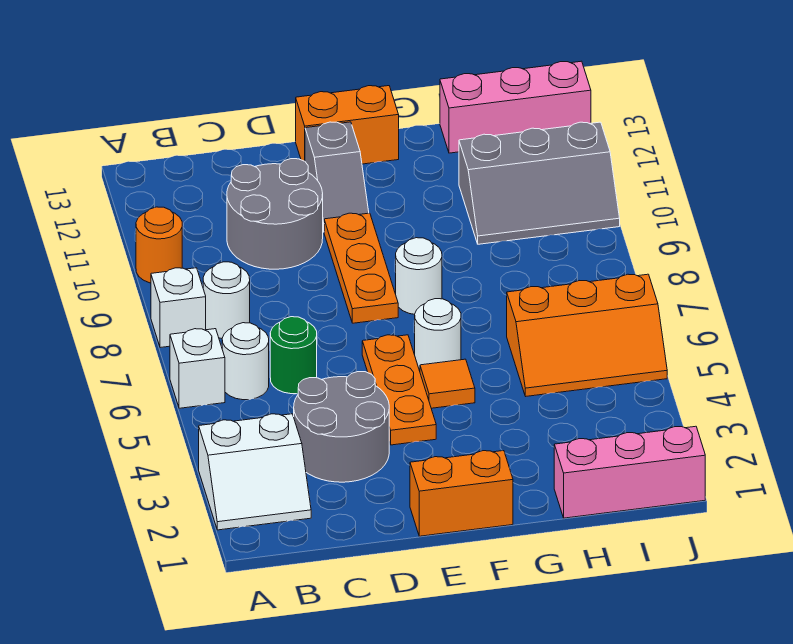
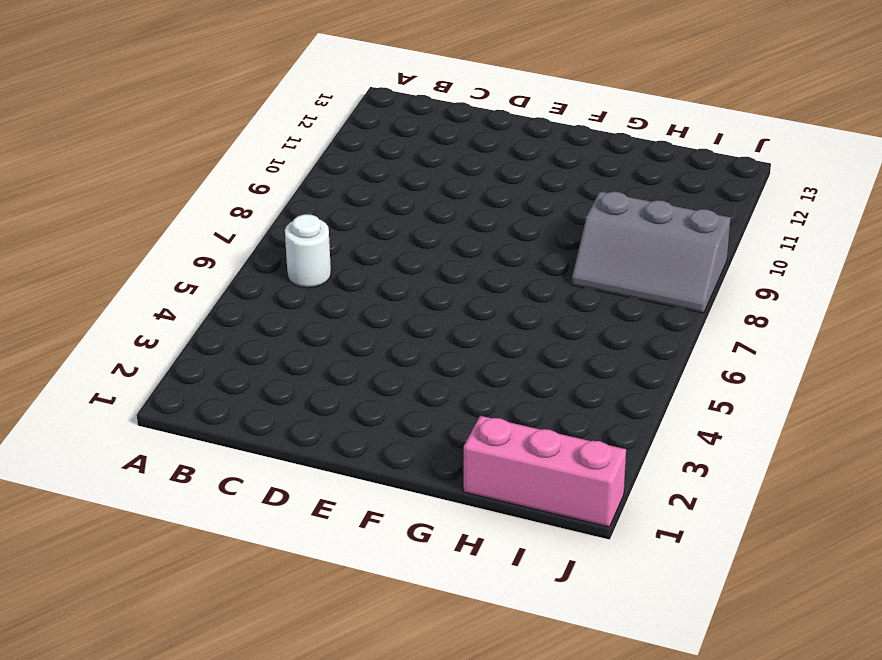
grey 2x3 slope [572,191,731,313] -> grey 2x3 slope moved to [459,122,620,244]
none -> white 2x2 slope [199,414,311,530]
none -> white 1x1 brick [170,329,225,408]
none -> white 1x1 brick [151,268,206,348]

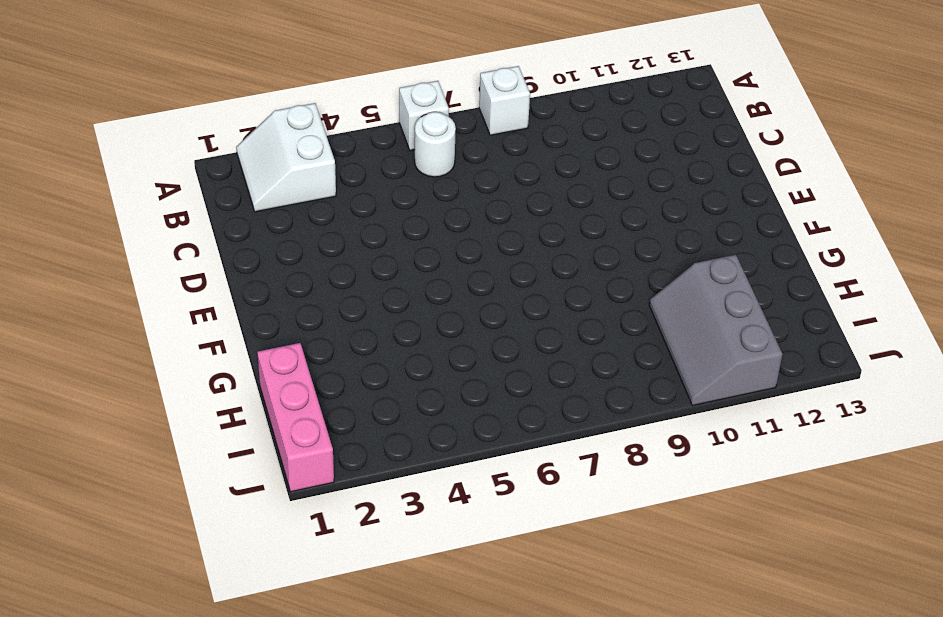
none -> orange 1x1 round brick [136,207,182,283]
none -> white 1x1 round brick [203,262,250,338]
none -> grey 2x2 round brick [294,372,389,482]

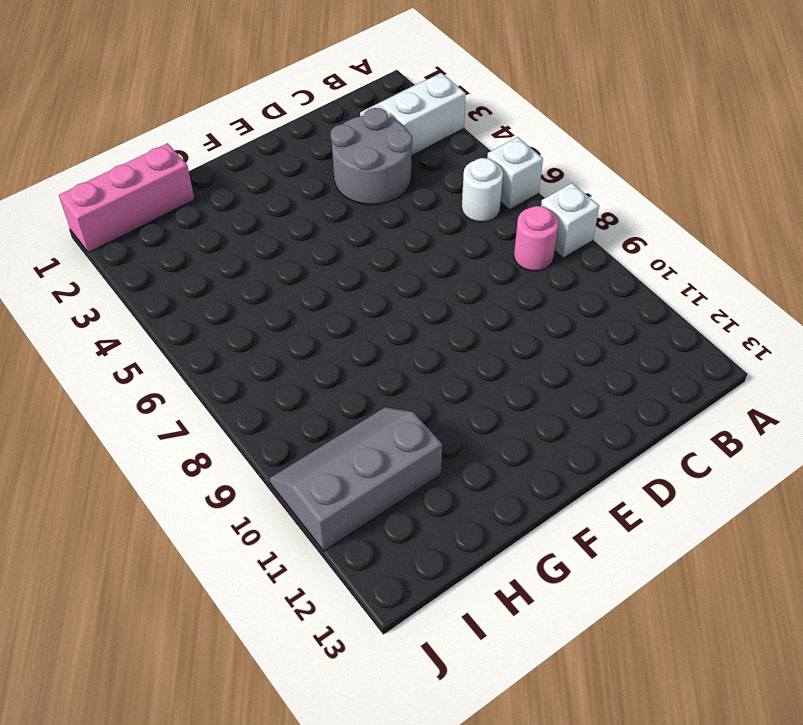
pink 1x1 round brick [514,206,559,271] -> white 1x1 round brick [203,262,250,338]
none -> orange 1x1 round brick [136,207,182,283]
none -> green 1x1 round brick [270,317,317,394]
none -> grey 2x2 round brick [227,159,323,269]

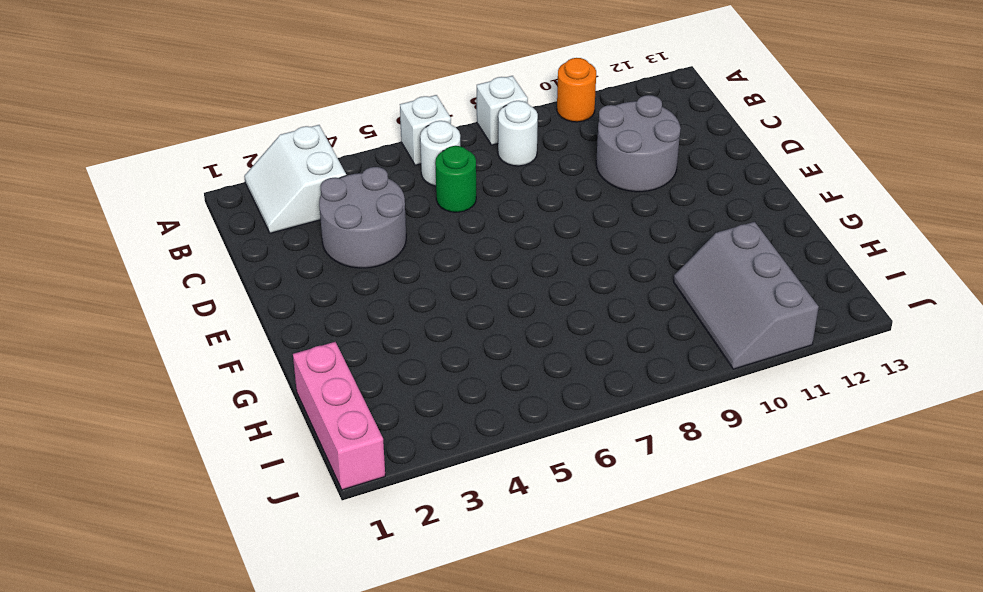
none -> orange 1x2 brick [410,451,513,536]
none -> orange 1x3 plate [362,335,436,445]
none -> orange 1x3 plate [324,213,398,323]

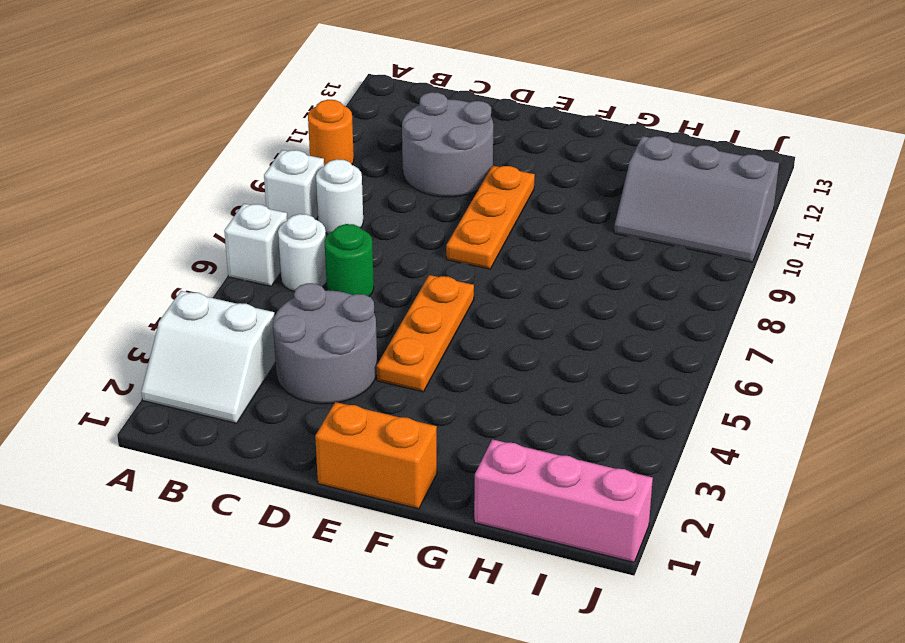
none -> grey 1x2 slope [305,122,369,231]
none -> orange 1x2 brick [296,86,399,164]
none -> orange 1x1 tile [420,359,475,408]

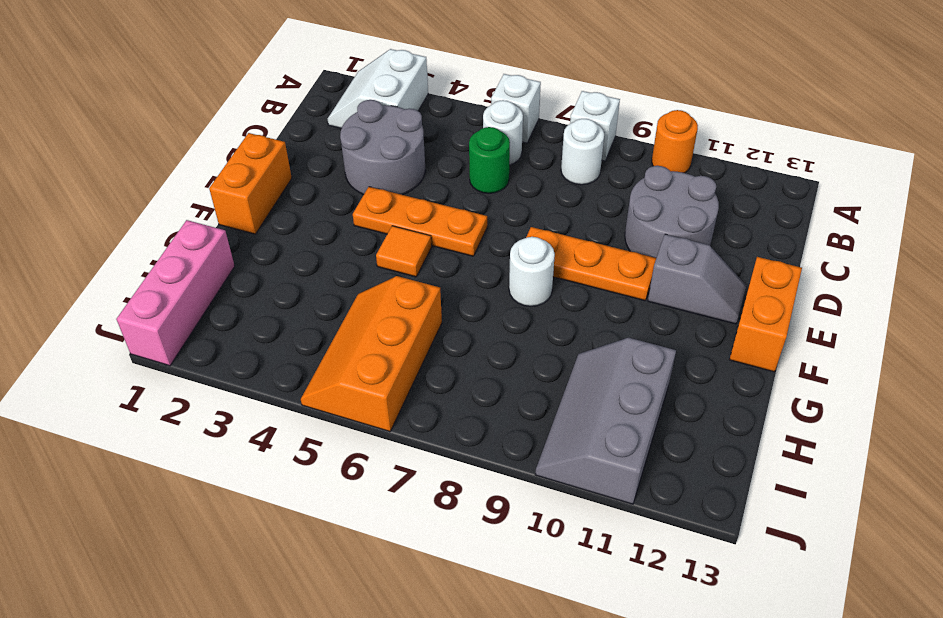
grey 1x2 slope [648,234,746,324] -> grey 1x2 slope turned to [305,122,369,231]
none -> white 1x1 round brick [415,299,461,370]
none -> pink 1x3 brick [440,61,591,153]

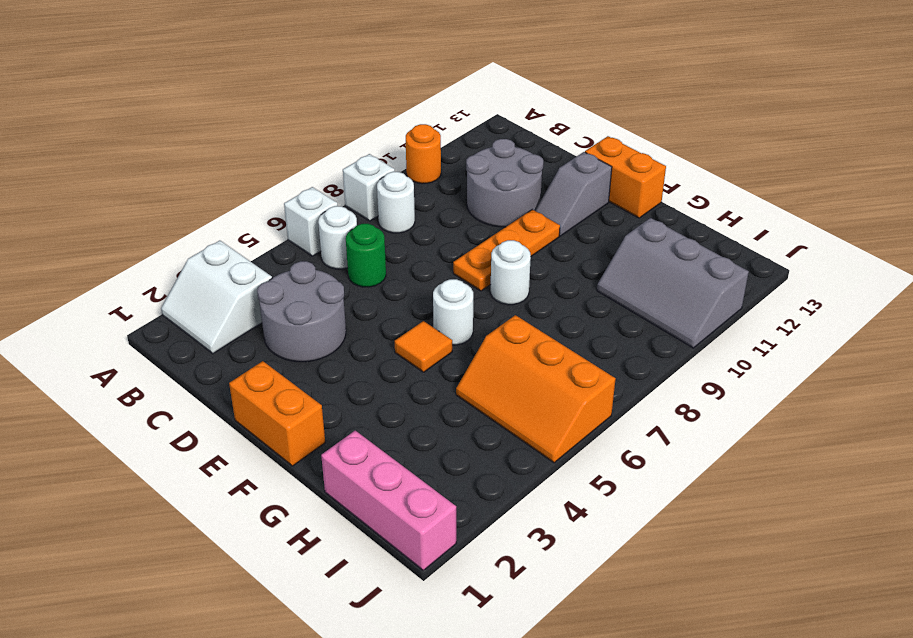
none -> orange 1x3 plate [362,335,436,445]
none -> pink 1x3 brick [440,61,591,153]

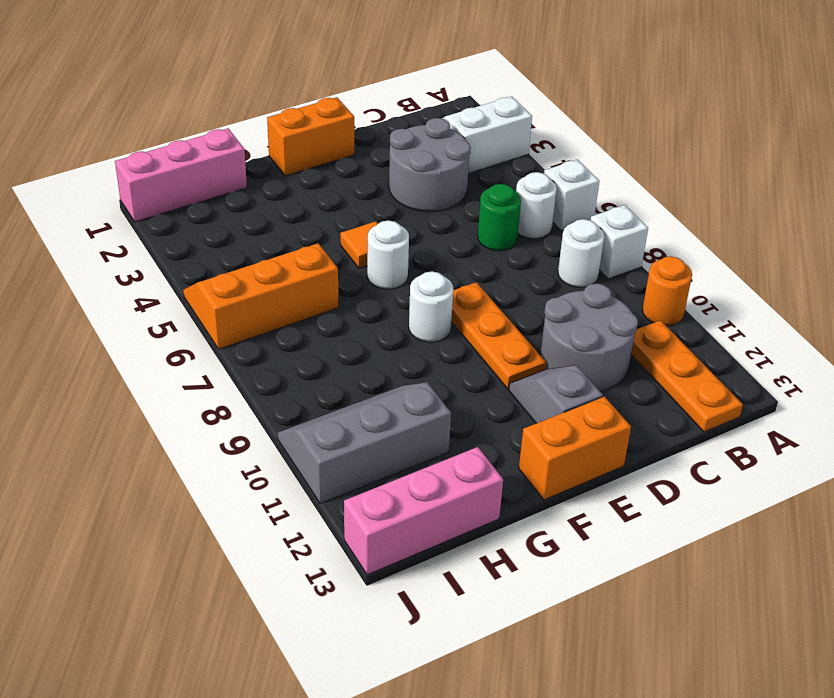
orange 1x3 plate [631,320,743,432] -> orange 1x3 plate moved to [362,335,436,445]

